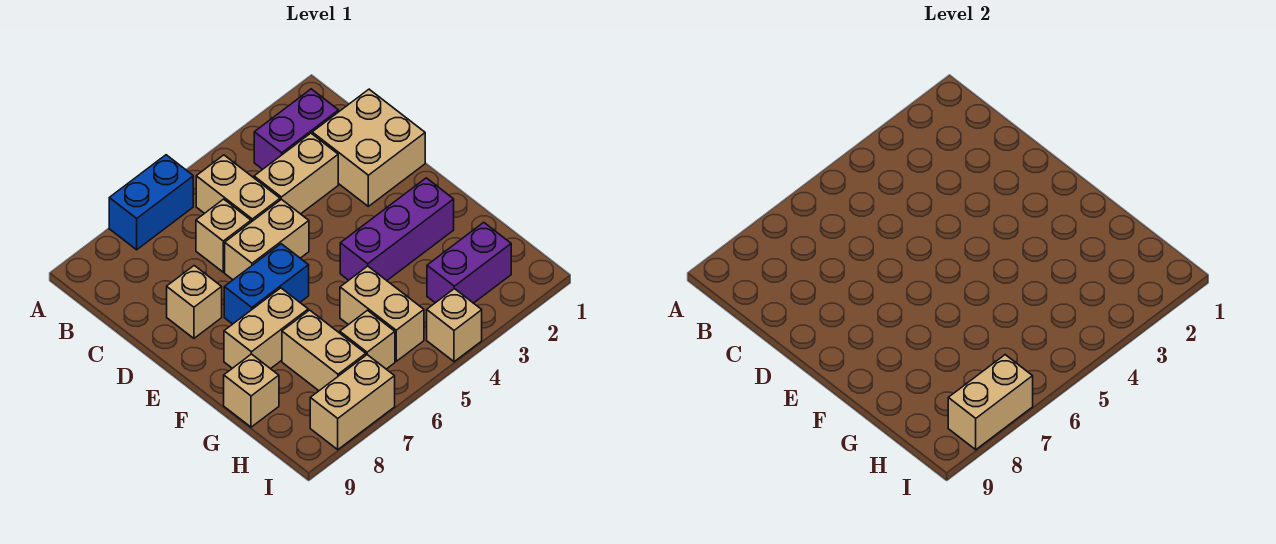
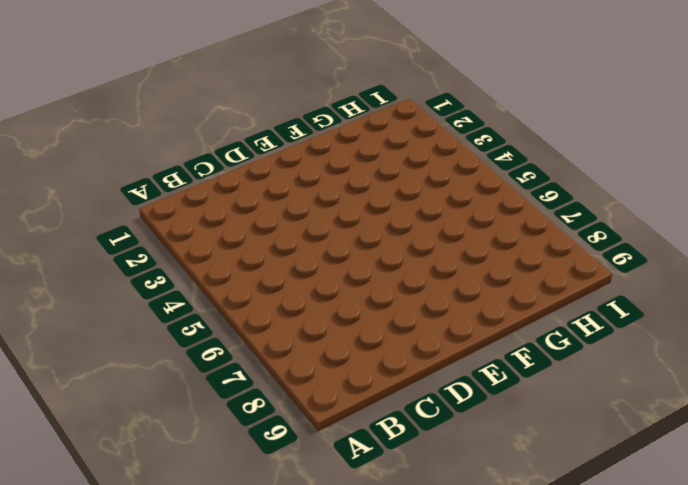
none -> blue 1x2 brick [109,155,193,250]
none -> purple 1x2 brick [254,89,339,169]
none -> tan 1x2 brick [196,155,280,222]

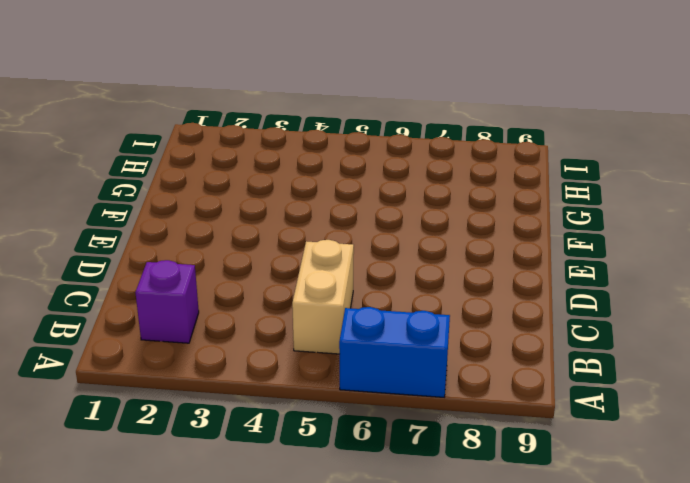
purple 1x1 brick [135,260,199,343] -> purple 1x2 brick [254,89,339,169]
none -> tan 2x2 brick [312,89,425,206]
none -> tan 1x2 brick [254,133,338,214]
none -> tan 1x1 brick [196,199,251,272]

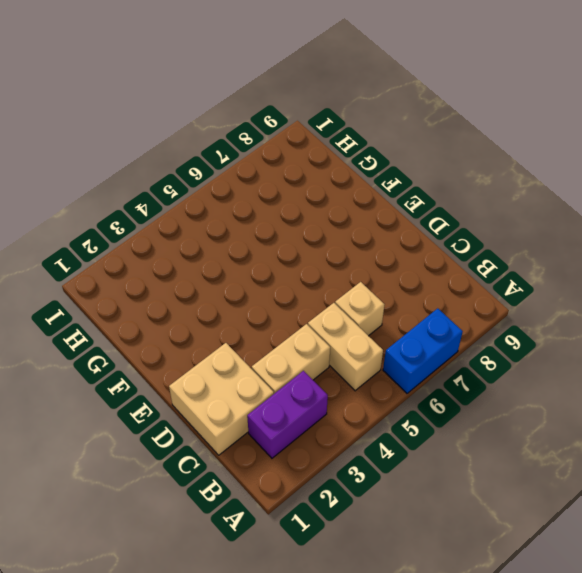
none -> tan 1x2 brick [225,199,309,280]
none -> tan 1x1 brick [167,266,222,338]
none -> blue 1x2 brick [224,244,309,324]

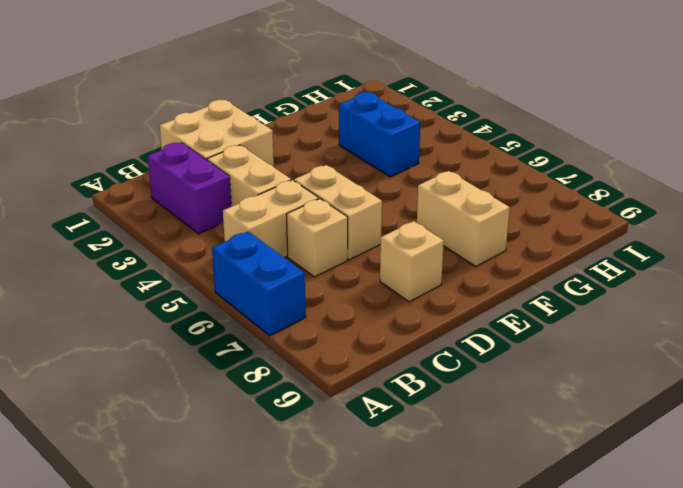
blue 1x2 brick [339,92,420,177] -> blue 1x2 brick moved to [224,244,309,324]
none -> purple 1x3 brick [340,178,454,280]
none -> tan 1x2 brick [340,266,424,361]
none -> tan 1x2 brick [282,310,366,391]

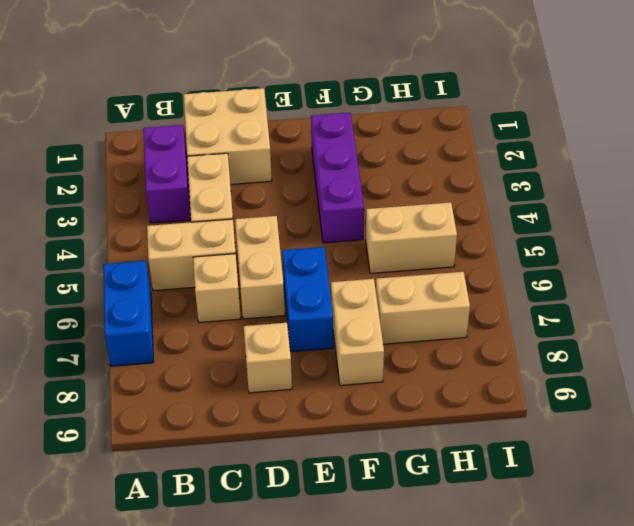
none -> tan 1x1 brick [224,354,279,427]
none -> purple 1x2 brick [427,222,511,303]
none -> tan 1x1 brick [340,310,395,369]

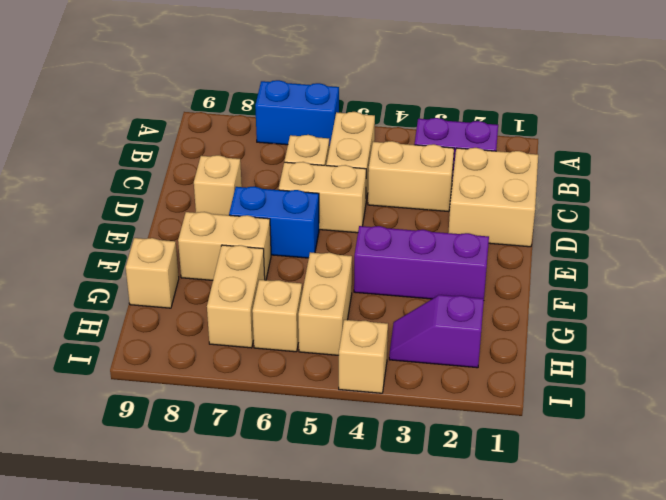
purple 1x2 slope [389,295,484,368] -> purple 1x2 brick [427,222,511,303]
none -> tan 1x2 brick [310,355,395,450]
none -> tan 1x2 brick [948,355,1033,450]

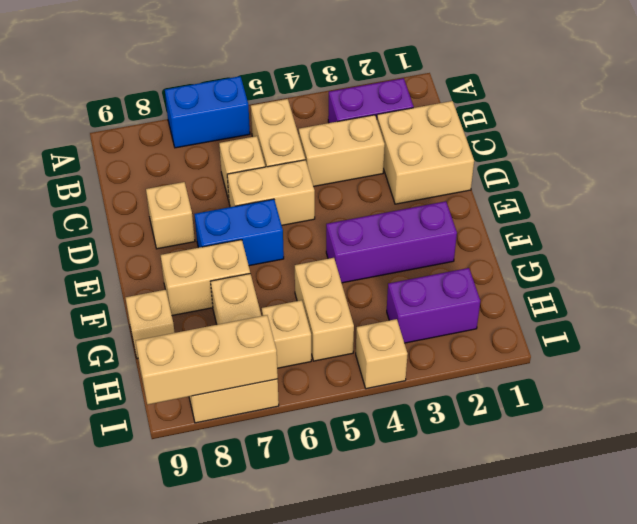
tan 1x3 brick [136,315,278,405] -> tan 1x2 brick [948,355,1033,450]

